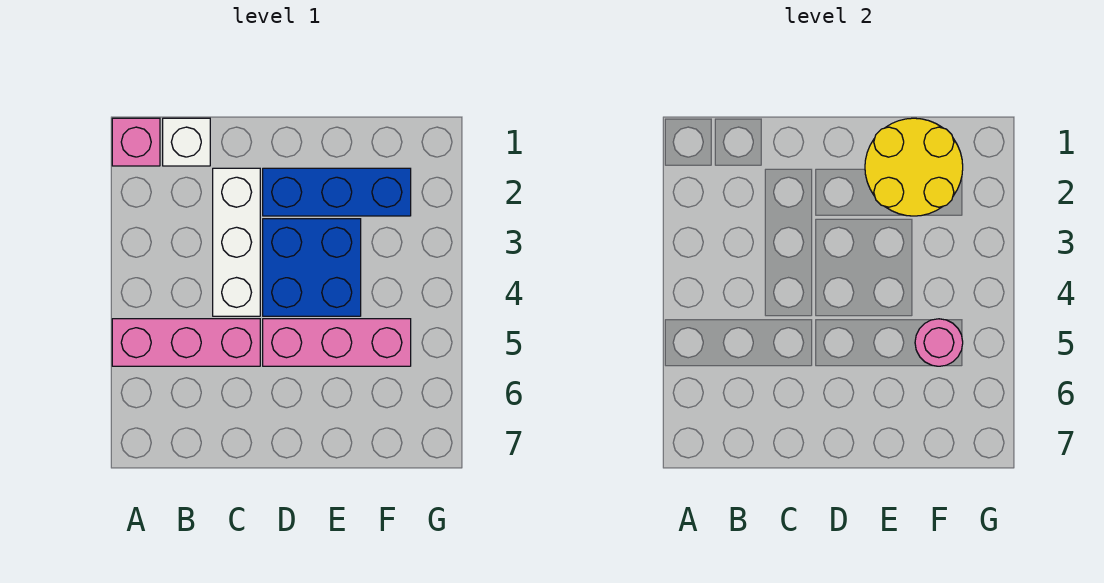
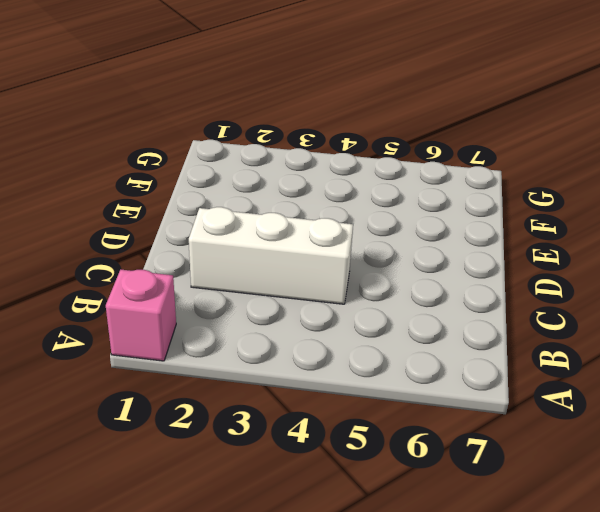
none -> pink 1x3 brick [112,319,260,366]
none -> white 1x1 brick [163,118,210,166]

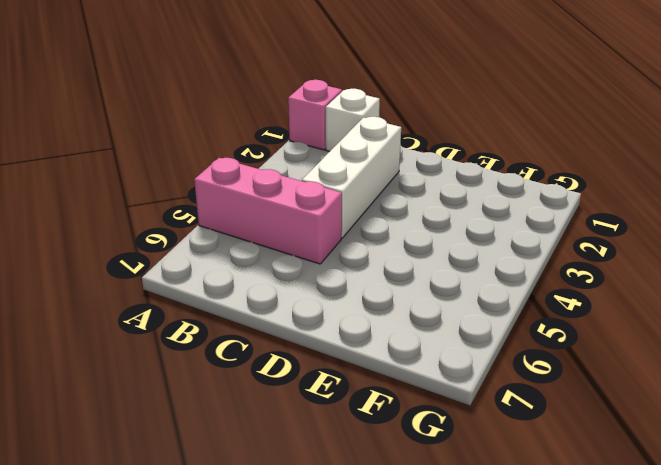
none -> blue 1x3 brick [263,168,411,216]
none -> blue 2x2 brick [263,219,361,316]

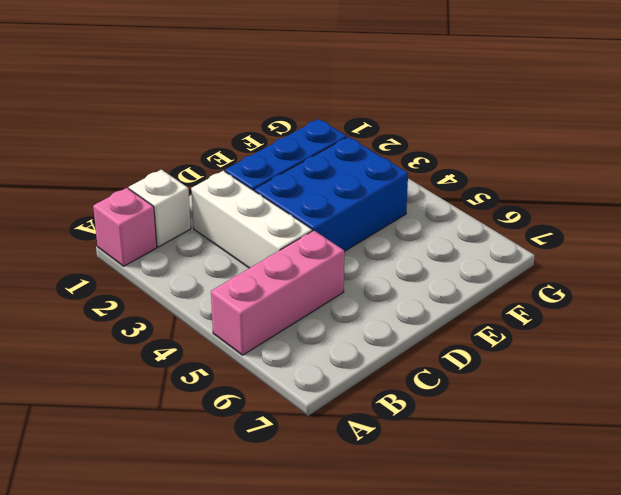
blue 2x3 brick [254,137,408,252] -> blue 2x2 brick [263,219,361,316]
none -> pink 1x3 brick [263,319,411,366]
none -> yellow 2x2 round brick [865,118,963,216]

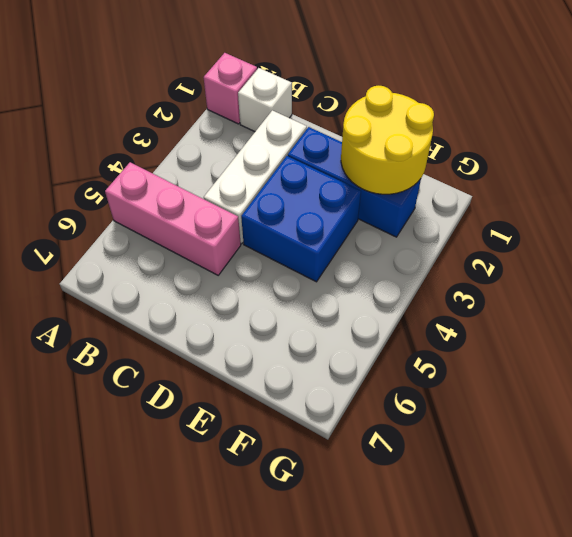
none -> pink 1x3 brick [263,319,411,366]
none -> pink 1x1 round brick [915,319,963,366]

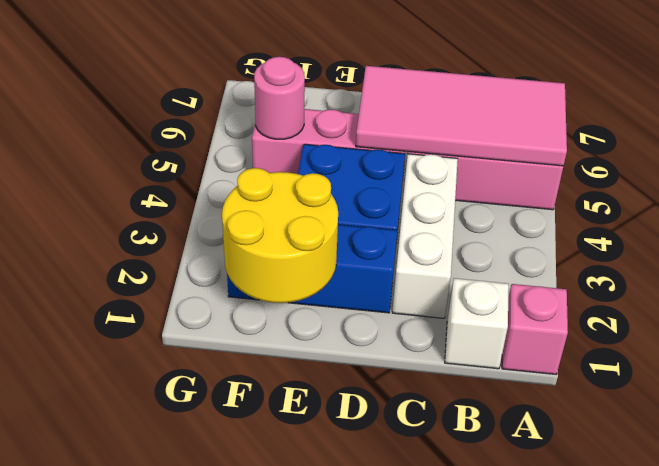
pink 2x4 tile [356,66,567,166] -> none

